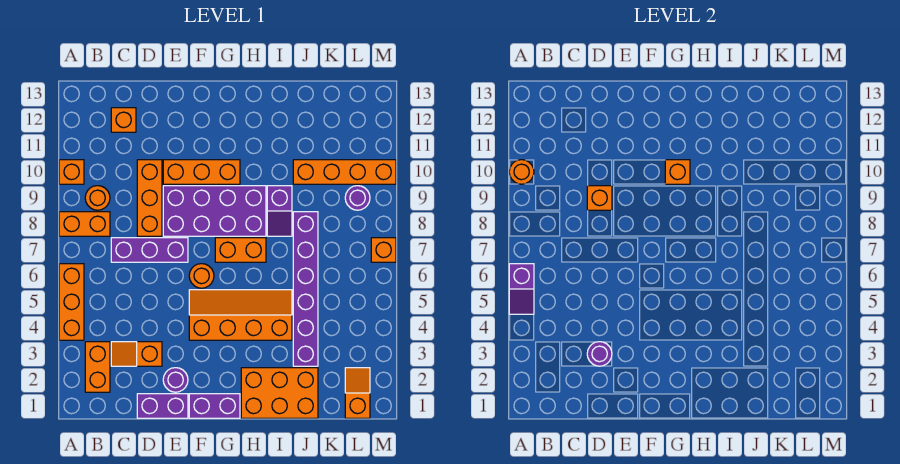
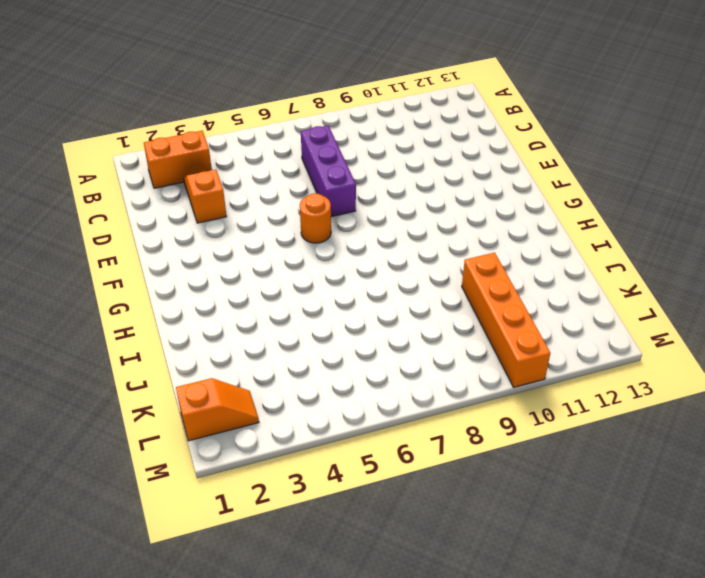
none -> orange 1x3 brick [59,264,84,340]
none -> orange 1x2 brick [59,212,110,236]
none -> orange 1x1 brick [59,160,84,184]

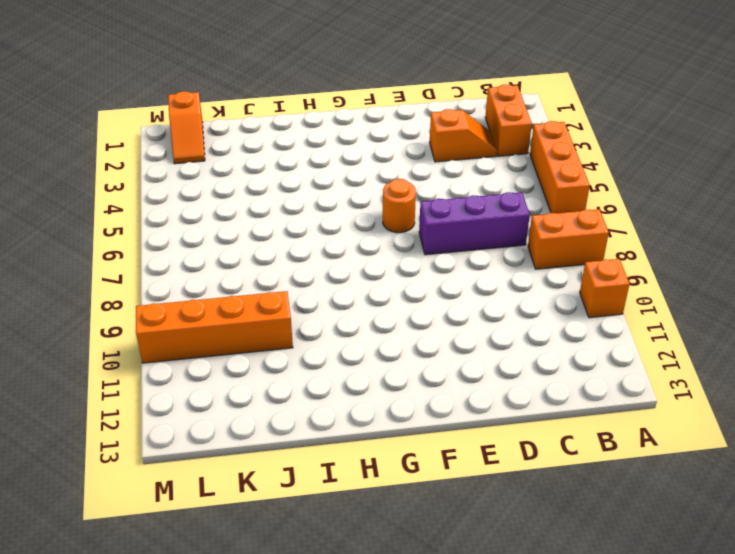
none -> orange 1x1 round brick [85,186,110,210]
none -> orange 1x1 brick [111,108,136,132]
none -> purple 1x2 brick [137,394,188,418]

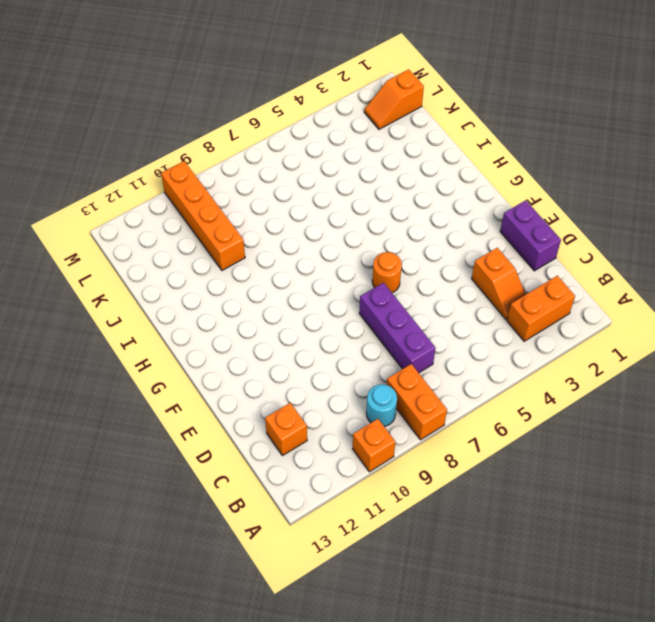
cyan 1x1 round brick [366,384,397,427] -> orange 1x1 round brick [85,186,110,210]
none -> orange 1x3 brick [59,264,84,340]
none -> orange 1x3 brick [137,160,162,236]
none -> purple 1x1 round brick [163,368,188,392]

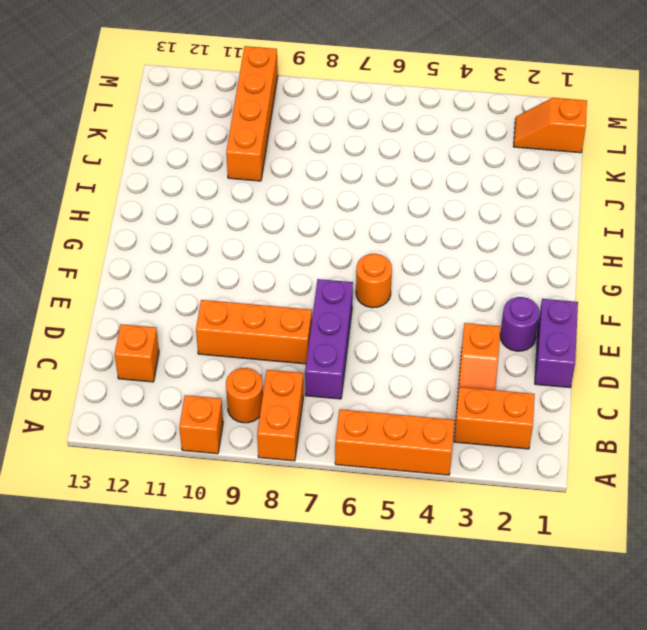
none -> purple 2x4 brick [163,186,266,236]
none -> orange 1x3 brick [163,160,240,184]
none -> purple 1x2 brick [189,394,240,418]

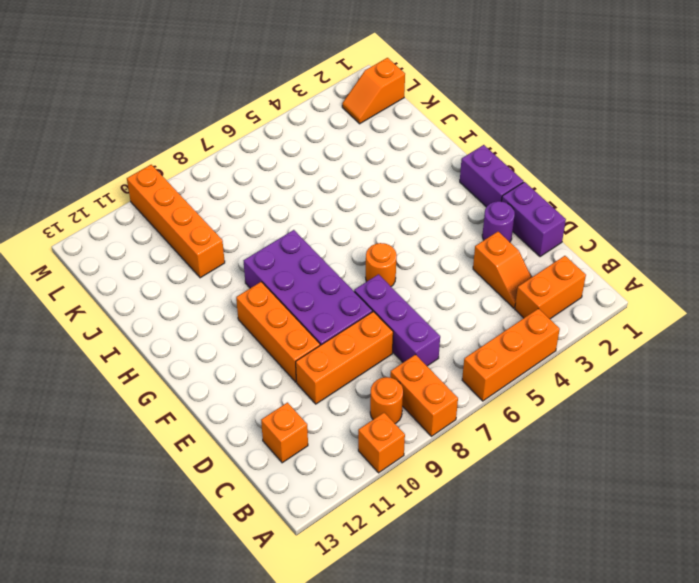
none -> orange 2x4 slope [189,290,292,340]
none -> orange 1x2 brick [215,238,266,262]
none -> orange 2x3 brick [241,368,318,418]

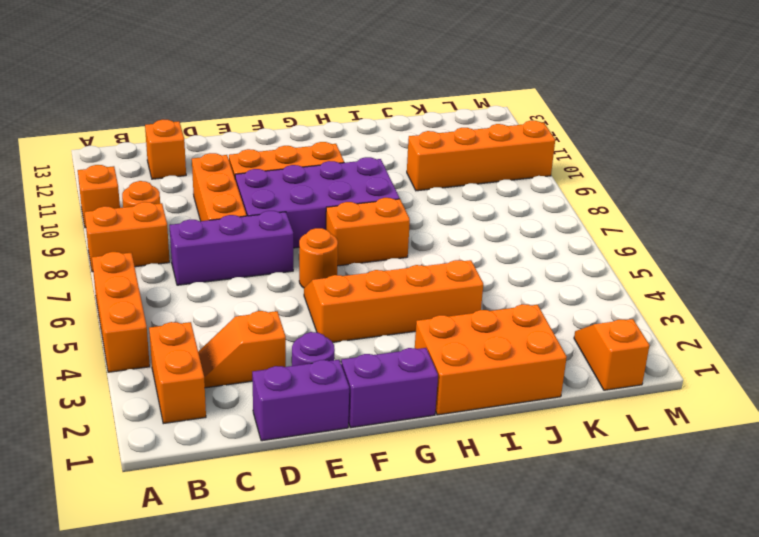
none -> purple 1x2 slope [267,186,292,236]
none -> purple 1x6 brick [293,212,318,366]
none -> purple 1x1 round brick [345,186,370,210]

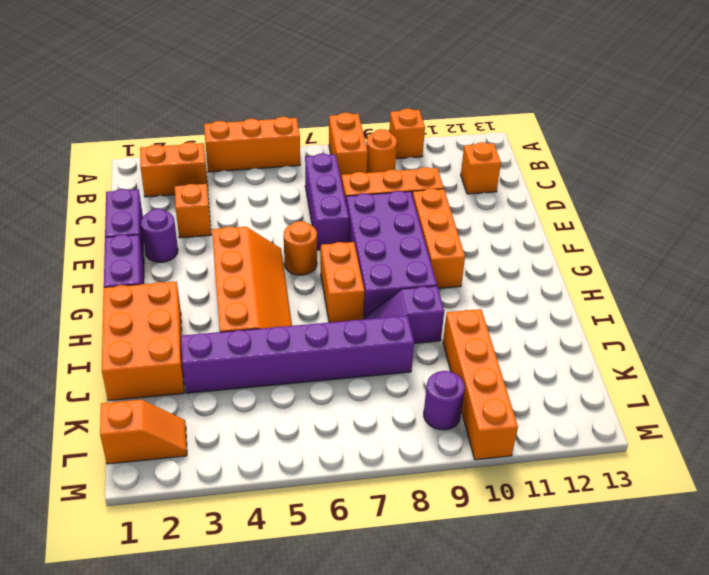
none -> orange 1x1 brick [371,238,396,262]
none -> purple 1x2 slope [509,264,534,314]
none -> orange 1x1 round brick [509,160,534,184]

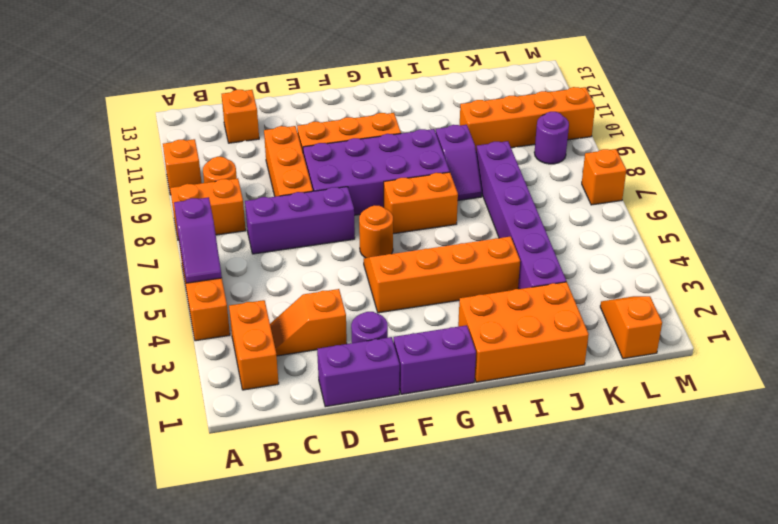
none -> orange 1x1 round brick [509,160,534,184]
none -> purple 1x1 round brick [587,342,612,366]
none -> orange 1x1 brick [587,186,612,210]

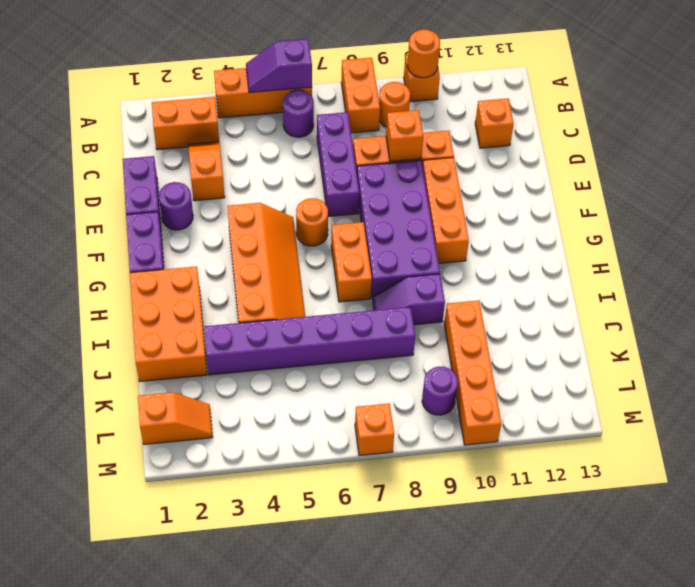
purple 1x1 round brick [283,90,314,137] -> purple 1x1 round brick moved to [587,342,612,366]
none -> orange 1x1 brick [665,160,690,184]

